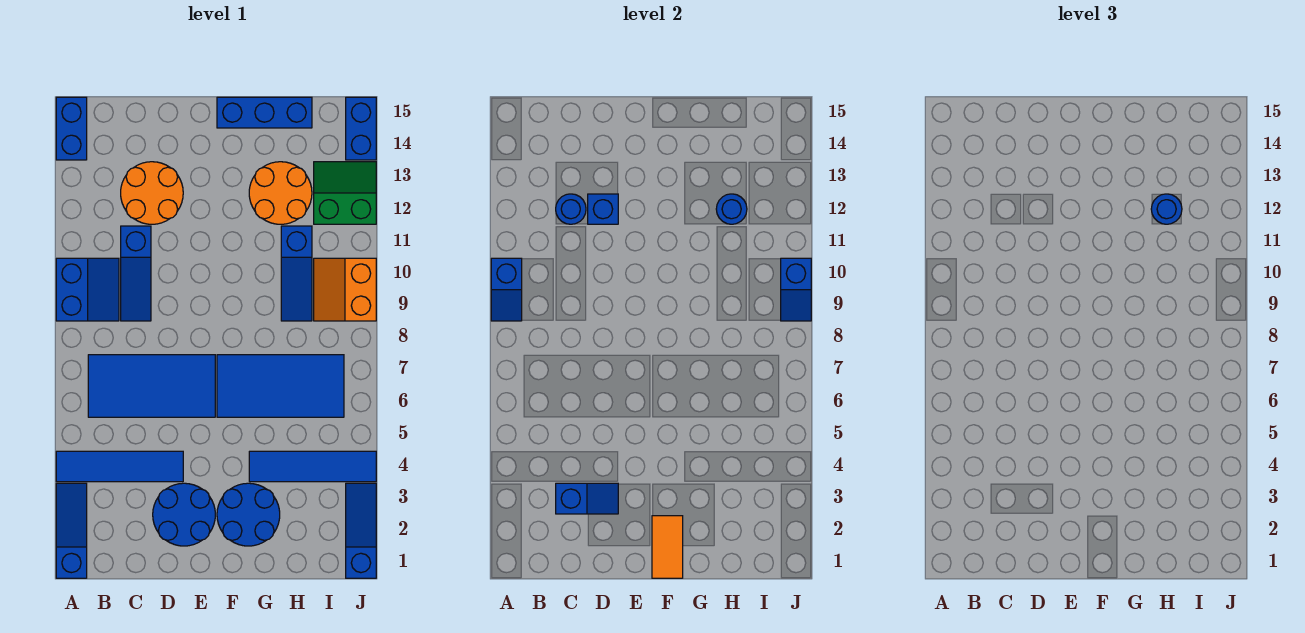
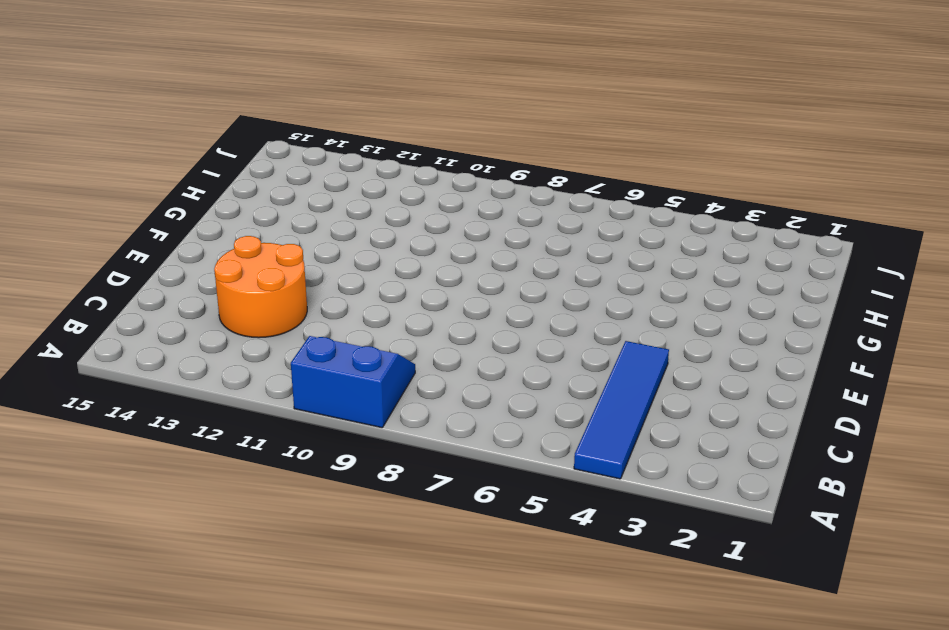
none -> blue 1x3 slope [56,483,87,578]
none -> blue 1x2 brick [56,97,87,160]
none -> blue 2x4 tile [88,355,215,417]

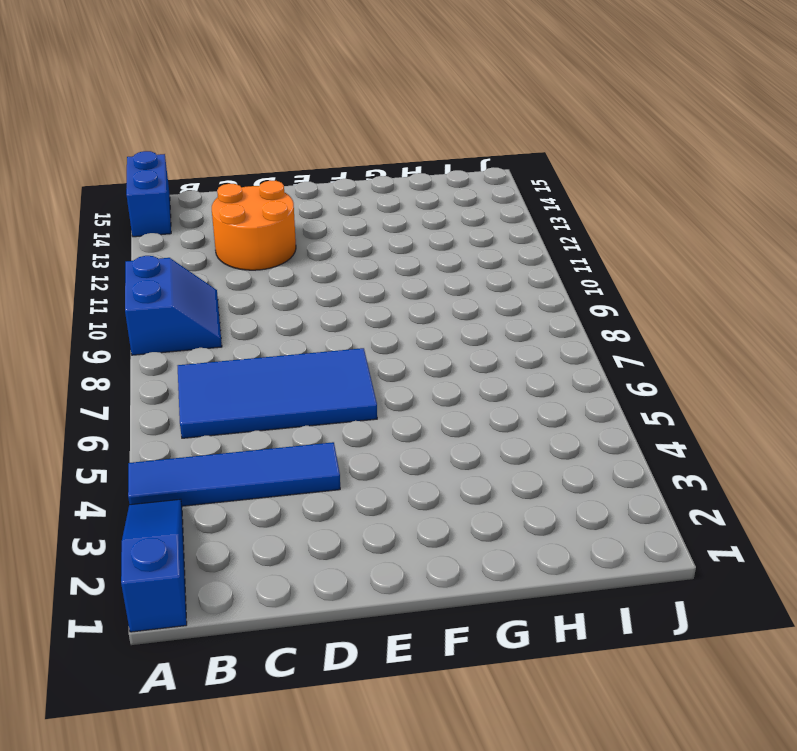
none -> blue 1x3 slope [121,226,151,321]
none -> blue 2x2 round brick [153,483,215,546]
none -> blue 2x2 round brick [217,483,280,546]

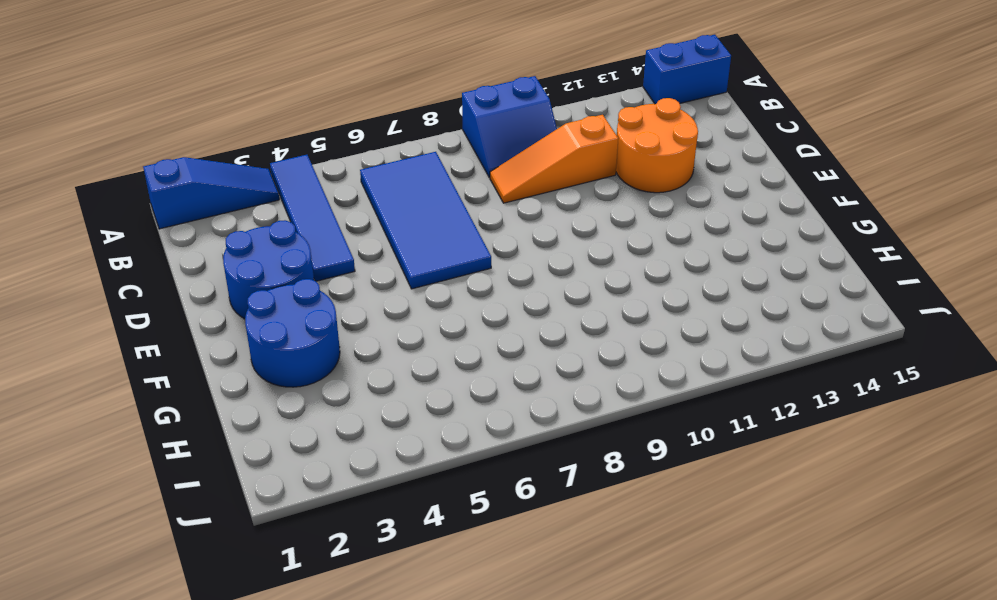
orange 1x3 slope [490,115,618,203] -> blue 1x3 slope [121,226,151,321]
none -> blue 2x4 tile [217,355,344,417]
none -> blue 1x3 brick [217,97,312,128]
none -> blue 1x4 tile [249,451,376,482]

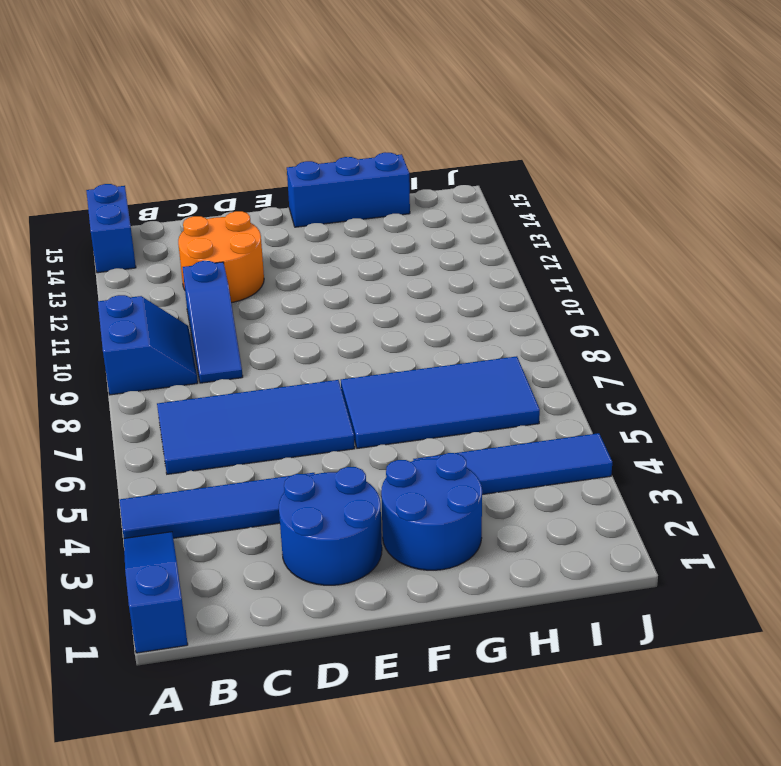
none -> orange 2x2 round brick [249,162,312,224]
none -> blue 1x3 slope [281,226,312,321]
none -> orange 2x2 slope [314,258,376,321]

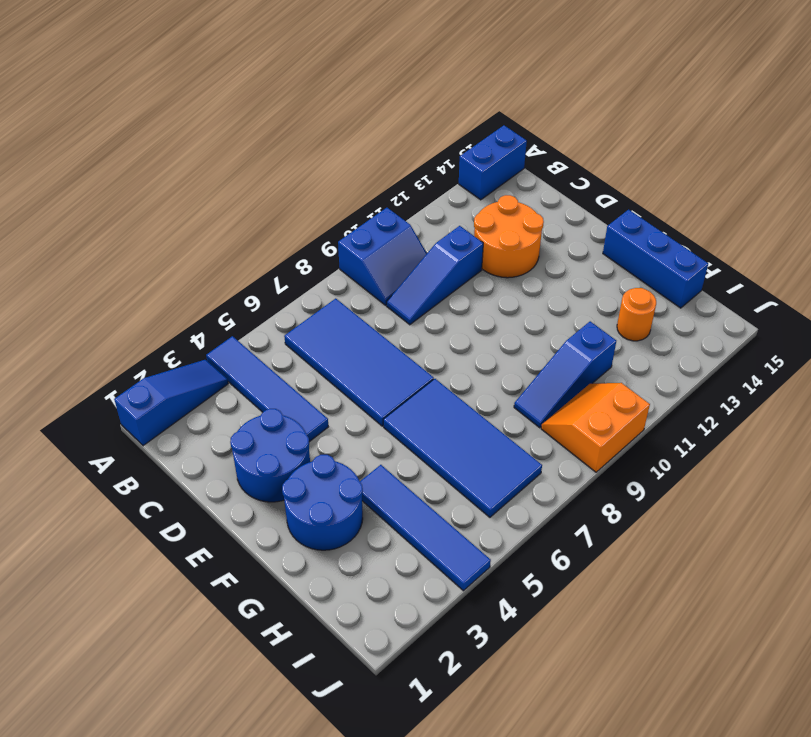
orange 1x1 round brick [617,288,656,341] -> orange 2x2 round brick [249,162,312,224]
none -> green 2x2 slope [314,162,376,224]
none -> blue 1x3 slope [346,483,376,578]
none -> blue 1x2 brick [346,97,376,160]

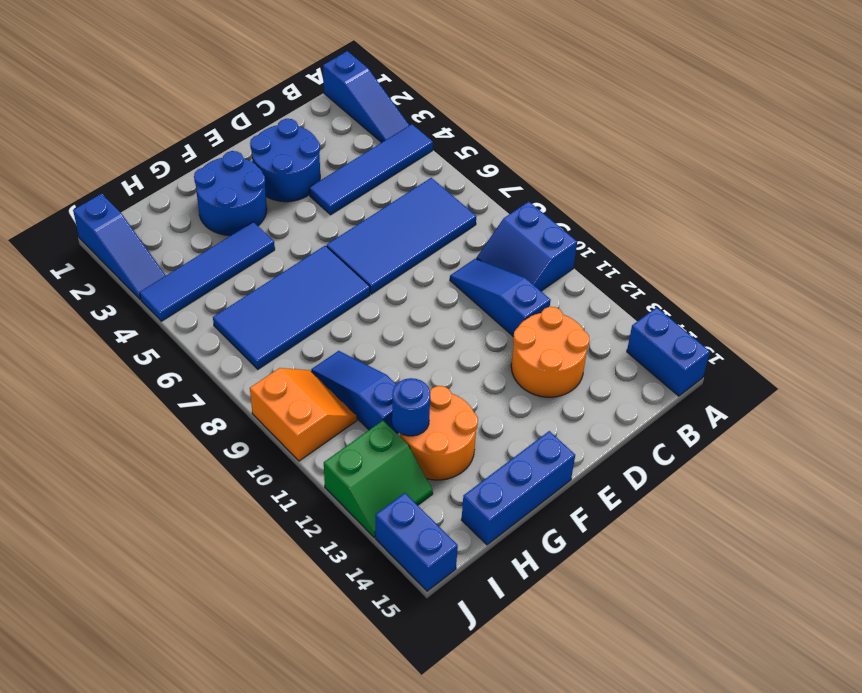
none -> blue 1x2 slope [491,258,522,321]
none -> blue 1x2 slope [556,483,618,514]
none -> blue 1x1 round brick [556,194,586,224]

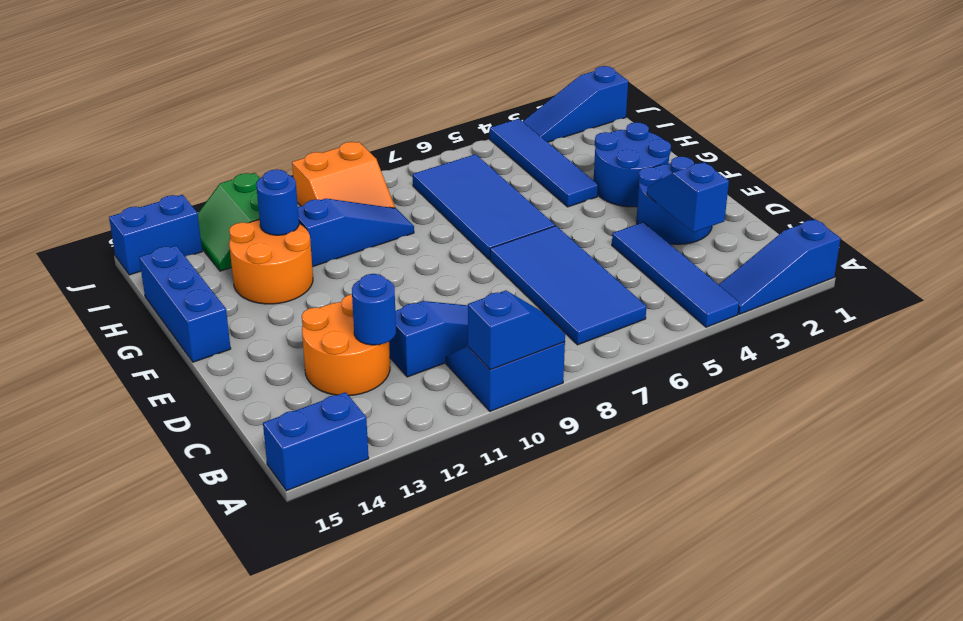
none -> blue 1x1 brick [588,194,618,224]
none -> orange 1x2 tile [652,516,683,578]
none -> blue 1x2 slope [781,258,811,321]

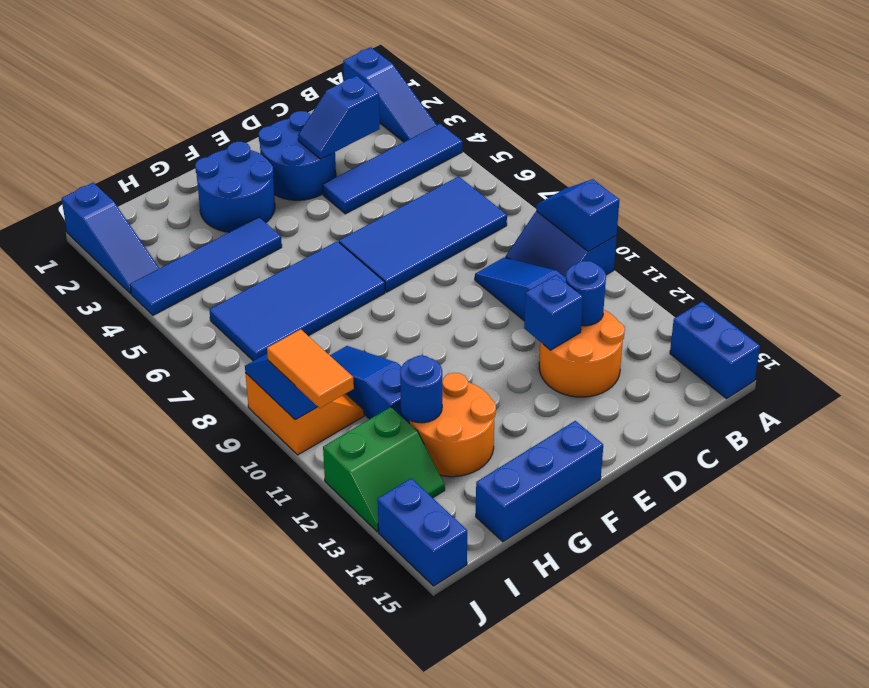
orange 1x2 tile [267,329,354,408] -> orange 1x2 tile moved to [652,516,683,578]
none -> blue 1x1 round brick [1151,194,1182,224]

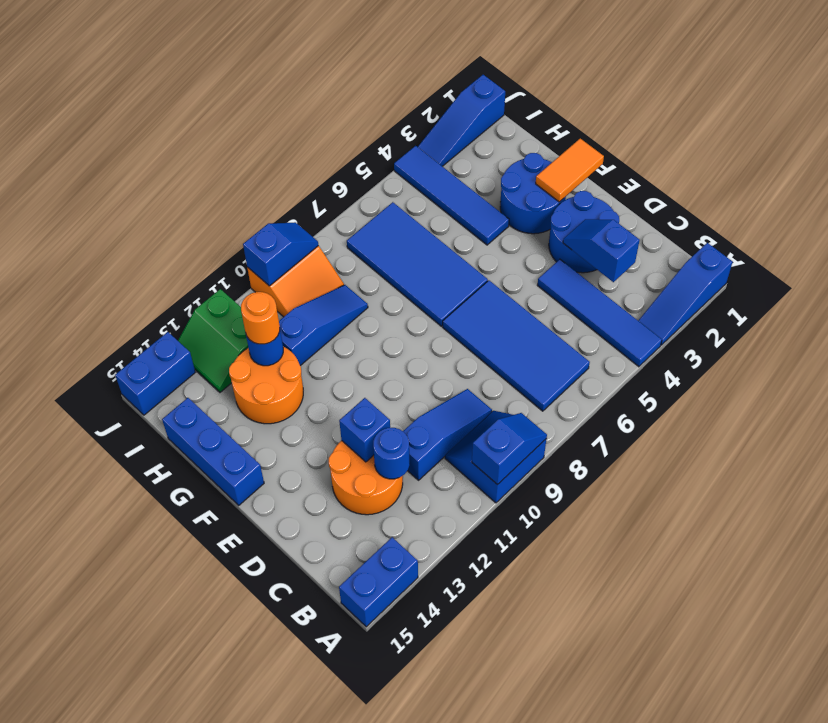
orange 1x1 round brick [241,292,280,344] -> blue 1x1 round brick [1151,194,1182,224]

